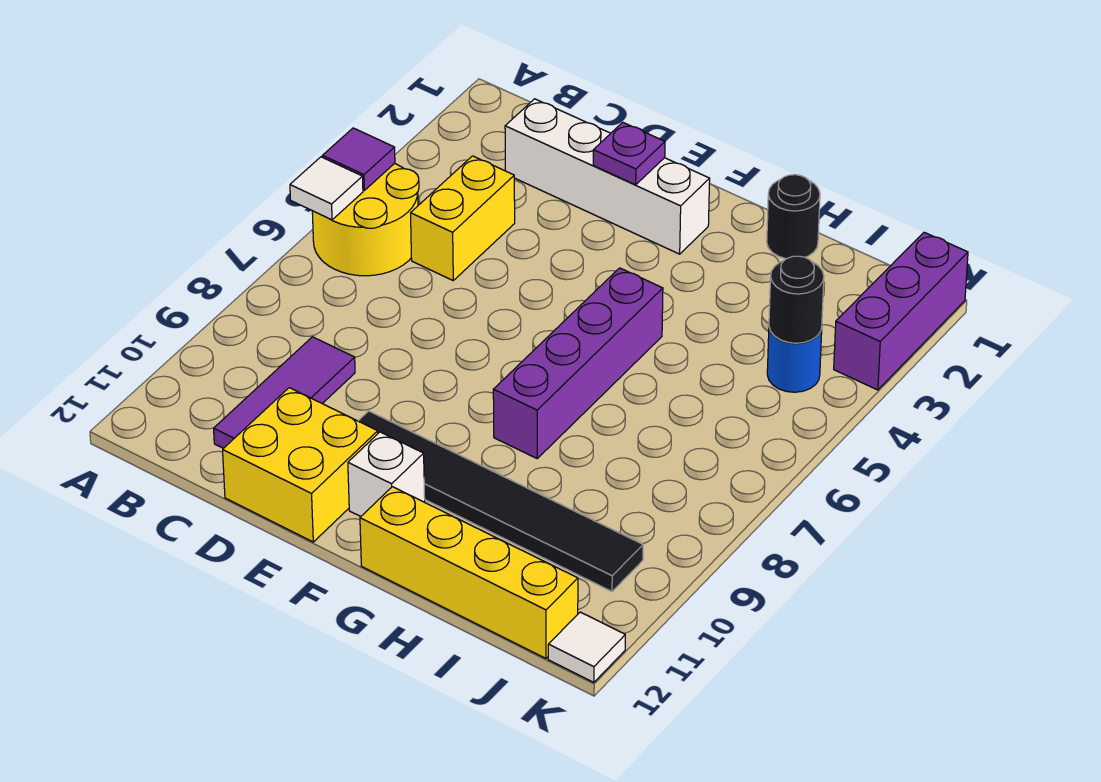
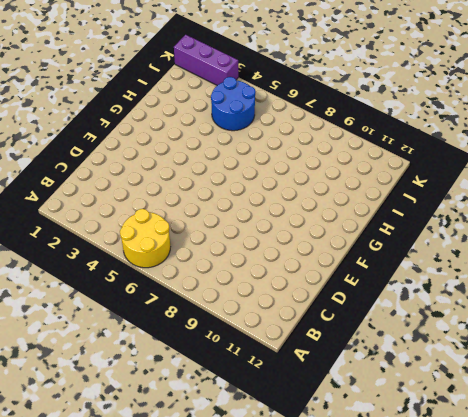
blue 2x2 round brick [211,77,256,131] -> blue 1x1 round brick [767,328,822,392]
none -> white 1x4 brick [505,99,710,254]
none -> yellow 1x2 brick [411,156,515,280]
none -> purple 1x3 tile [214,337,355,448]

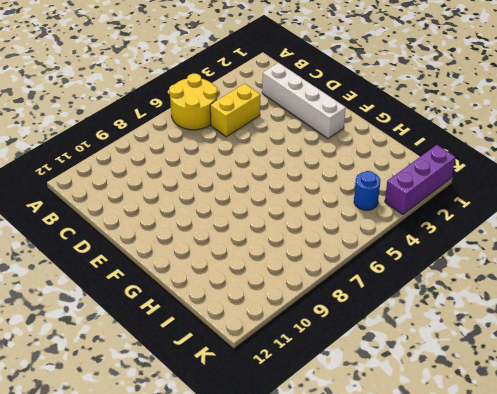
none -> purple 1x3 tile [214,337,355,448]
none -> yellow 2x2 brick [223,388,378,542]
none -> black 1x6 tile [359,411,643,591]

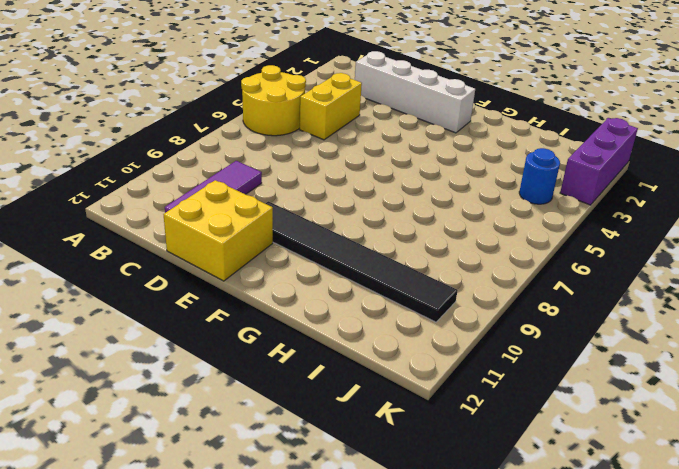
none -> white 1x1 brick [348,432,425,516]
none -> purple 1x4 brick [493,268,663,458]
none -> yellow 1x4 brick [360,487,578,658]

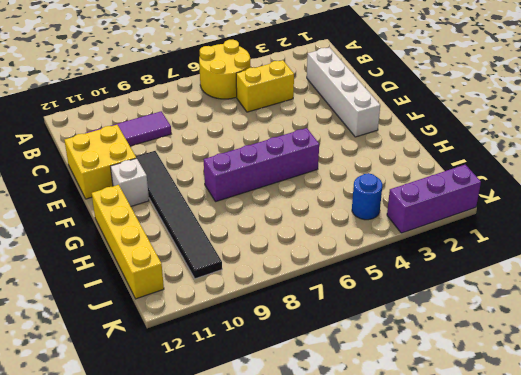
none -> black 1x1 round brick [767,175,820,259]
none -> white 1x1 tile [548,612,625,682]
none -> purple 1x1 tile [322,128,395,190]

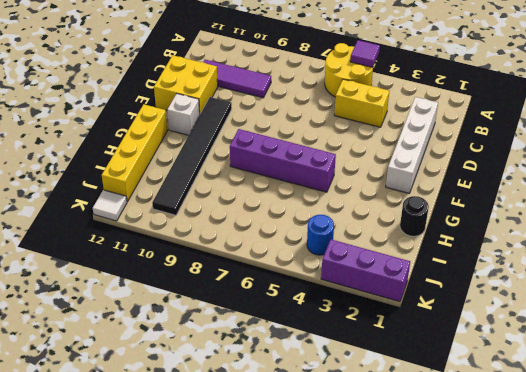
none -> white 1x1 tile [290,157,363,220]
none -> purple 1x1 plate [593,122,665,185]
none -> black 1x1 round brick [769,256,824,343]

